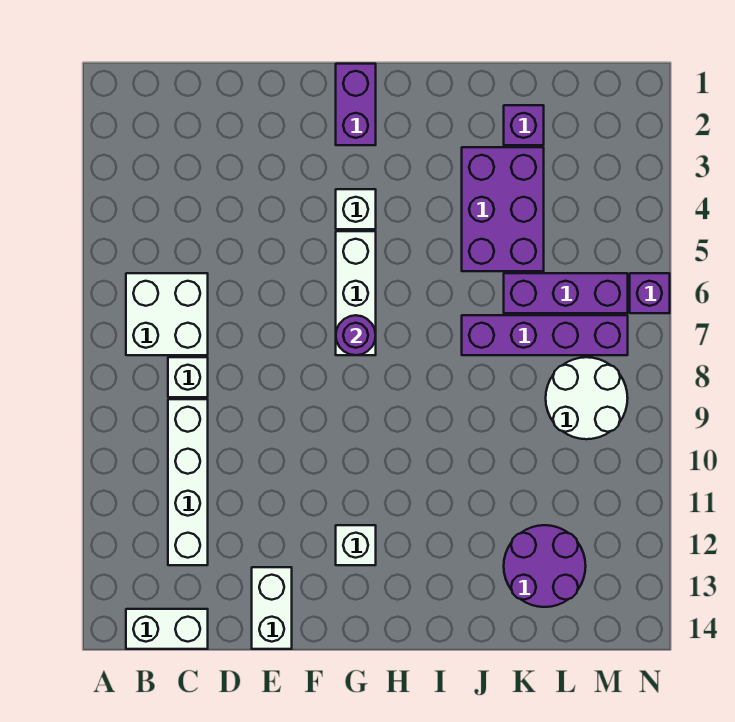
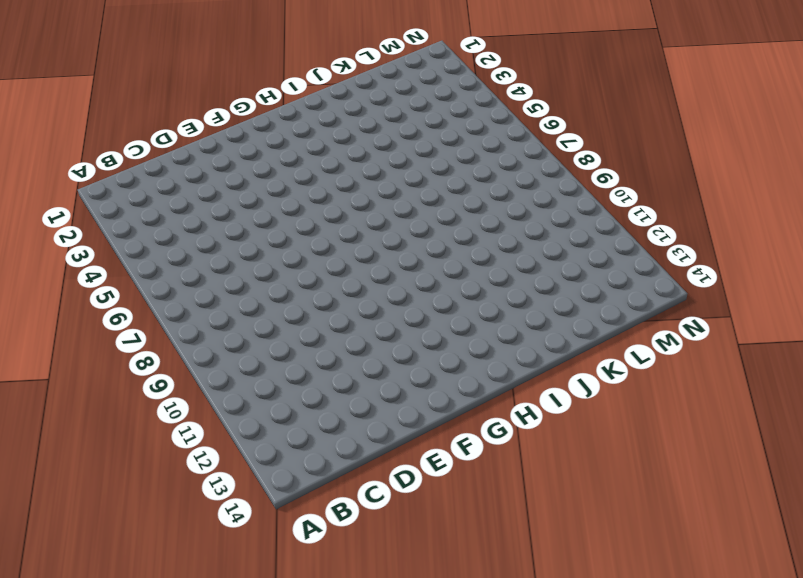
none -> white 2x2 brick [126,273,208,355]
none -> white 1x2 brick [126,609,208,649]
none -> white 1x1 brick [168,357,208,397]

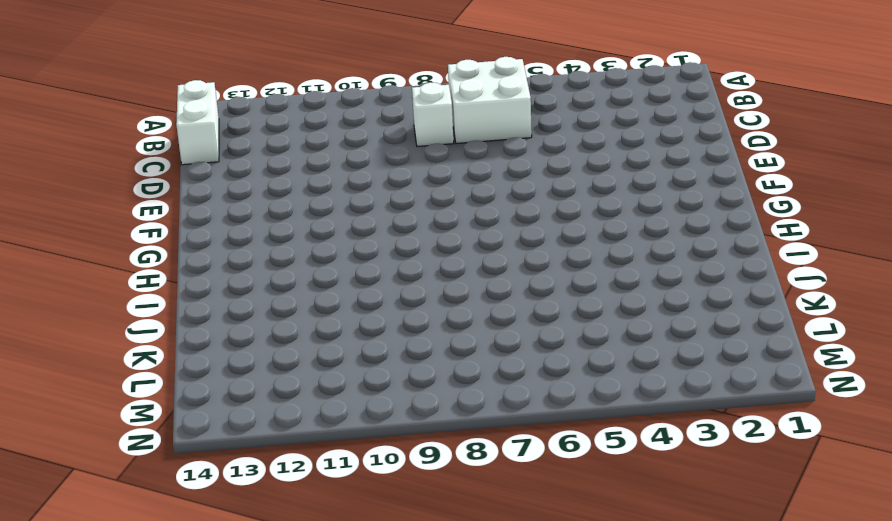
none -> white 1x4 brick [168,399,208,565]
none -> white 1x2 brick [252,567,292,649]
none -> purple 1x2 brick [336,64,376,145]

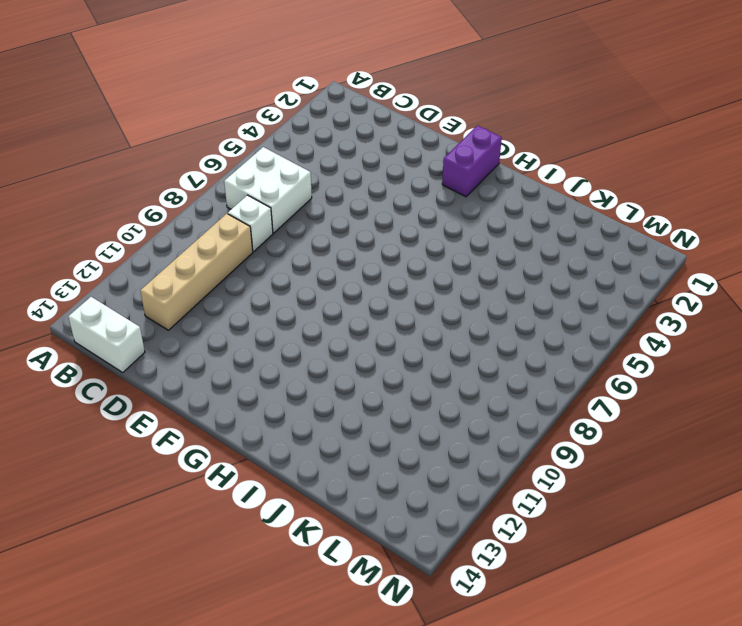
tan 1x4 brick [140,214,253,330] -> white 1x4 brick [168,399,208,565]
none -> white 1x2 brick [252,567,292,649]
none -> white 1x1 brick [336,189,376,229]
none -> white 1x3 brick [336,231,376,355]

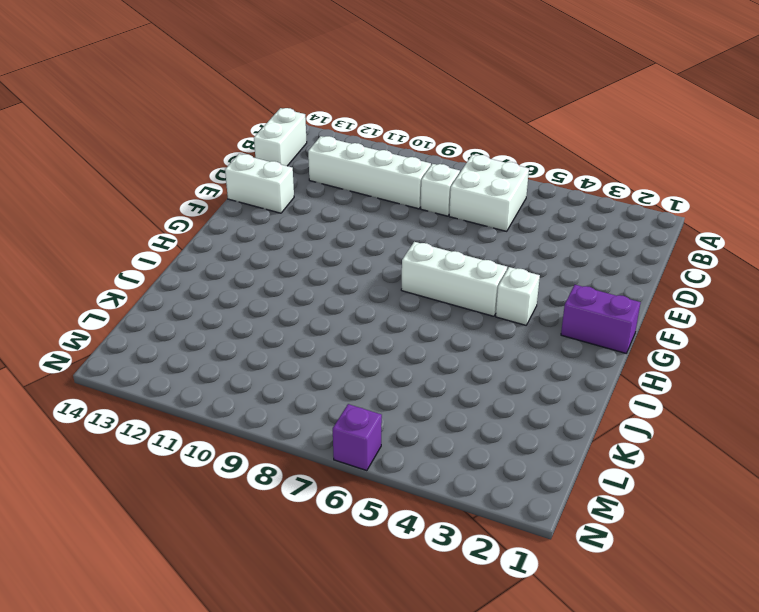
none -> white 1x1 brick [336,525,376,565]
none -> purple 2x3 brick [462,147,544,271]
none -> purple 1x4 brick [462,315,628,355]

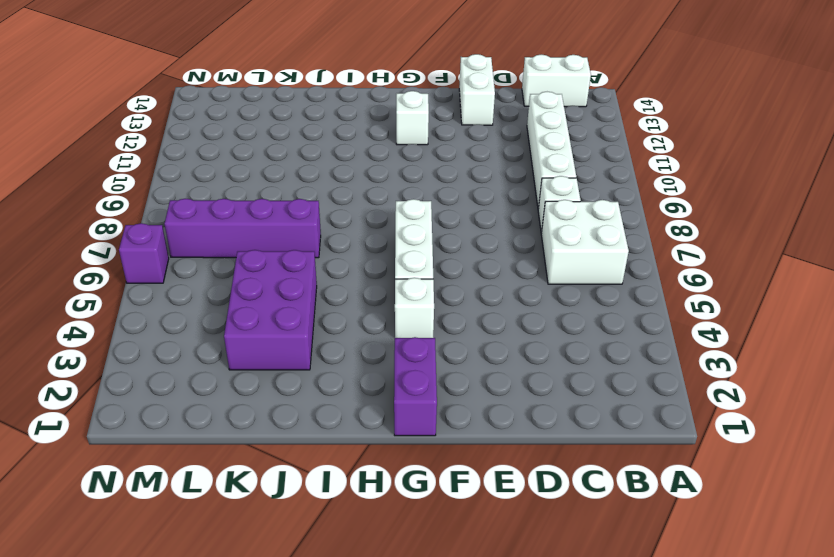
none -> purple 1x1 brick [504,105,544,145]
none -> purple 1x3 brick [504,273,628,313]
none -> purple 2x2 round brick [504,525,586,607]

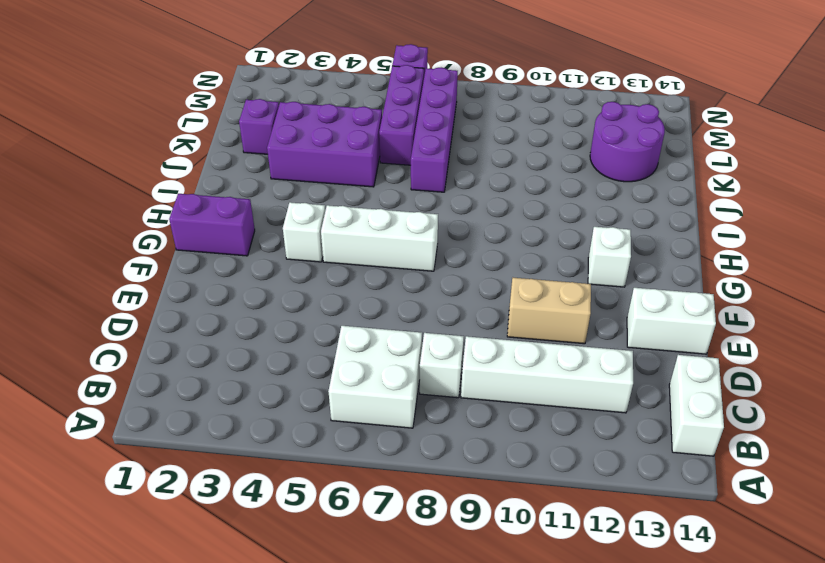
tan 1x2 brick [507,278,591,344] -> none
none -> white 2x2 round brick [546,357,628,439]
none -> purple 1x1 round brick [336,315,376,355]

